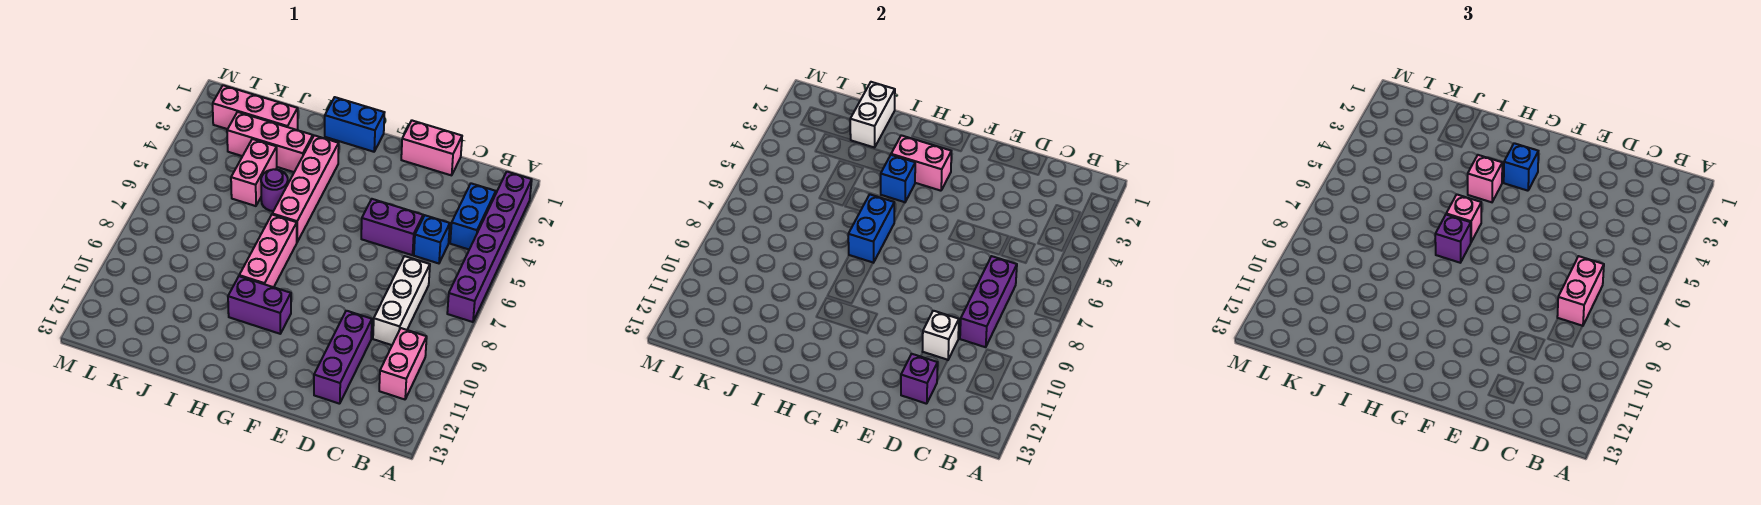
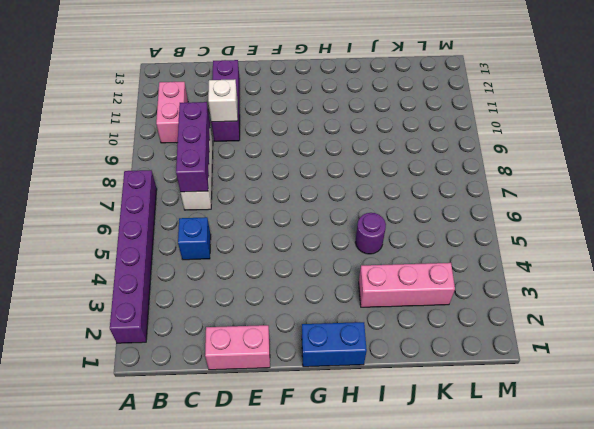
none -> blue 1x2 brick [450,183,496,249]
none -> purple 1x2 brick [361,199,423,255]
none -> purple 1x2 brick [228,276,291,334]

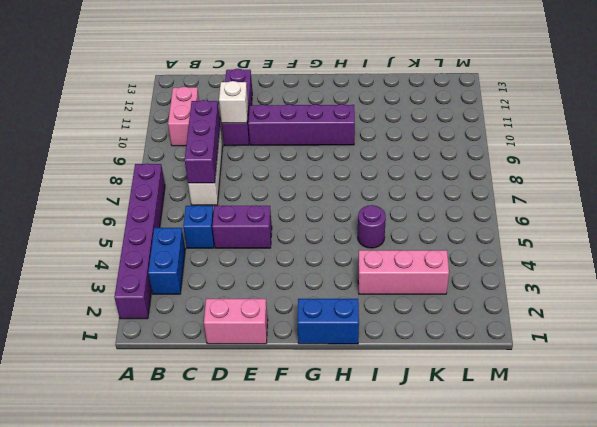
purple 1x4 brick [248,104,355,145] -> purple 1x2 brick [228,276,291,334]
none -> pink 1x4 brick [272,135,339,242]
none -> pink 1x3 brick [239,215,297,287]
none -> pink 1x3 brick [213,85,298,130]

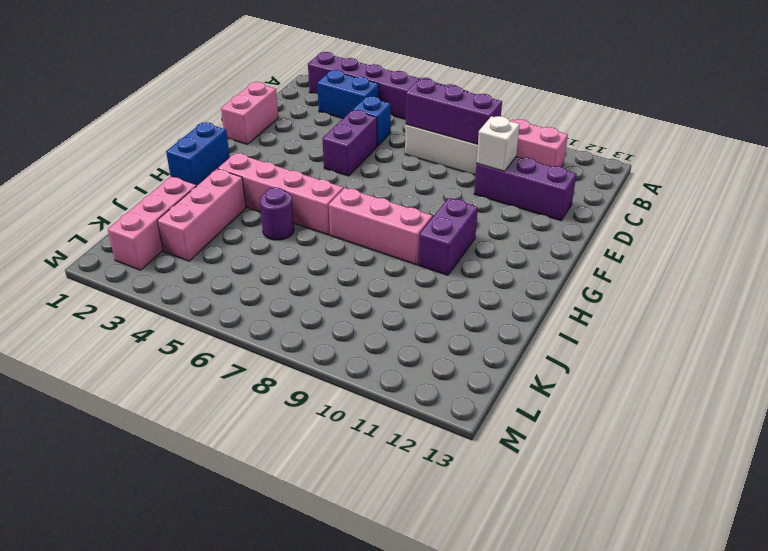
none -> pink 1x2 brick [231,139,277,206]
none -> purple 1x1 brick [901,354,938,404]
none -> pink 1x2 brick [891,135,951,191]

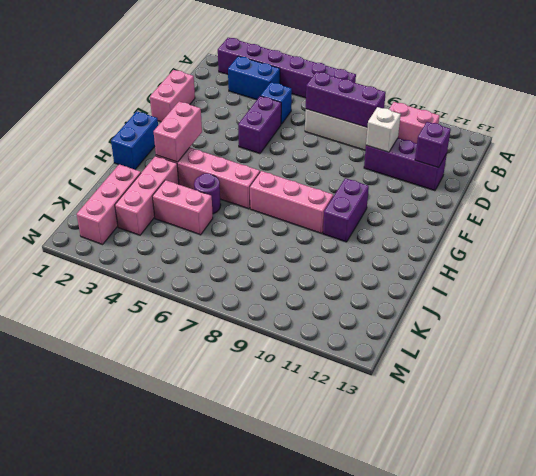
none -> blue 1x1 brick [881,155,915,202]
none -> blue 1x2 brick [848,195,894,263]
none -> white 1x2 brick [850,82,895,148]

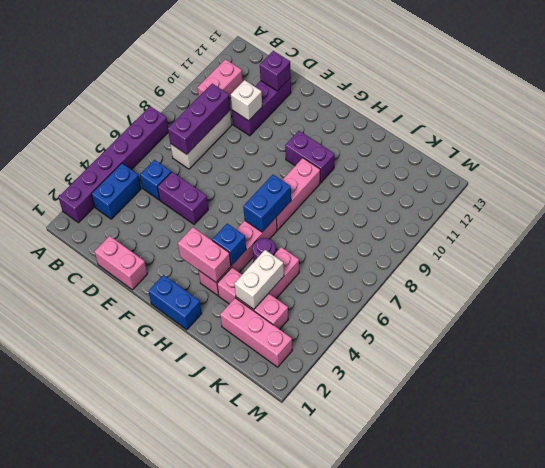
white 1x2 brick [234,250,284,309] -> white 1x2 brick moved to [850,82,895,148]
none -> pink 1x2 brick [1557,256,1604,326]
none -> blue 1x1 brick [1504,143,1538,191]
none -> pink 1x1 brick [1468,155,1502,202]

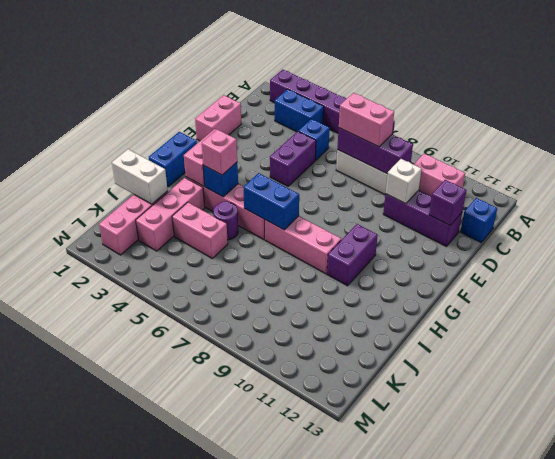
blue 1x1 brick [460,198,497,242] -> blue 1x1 brick moved to [1504,143,1538,191]
none -> pink 1x1 brick [1446,195,1481,242]
none -> purple 1x1 brick [1435,215,1471,263]

